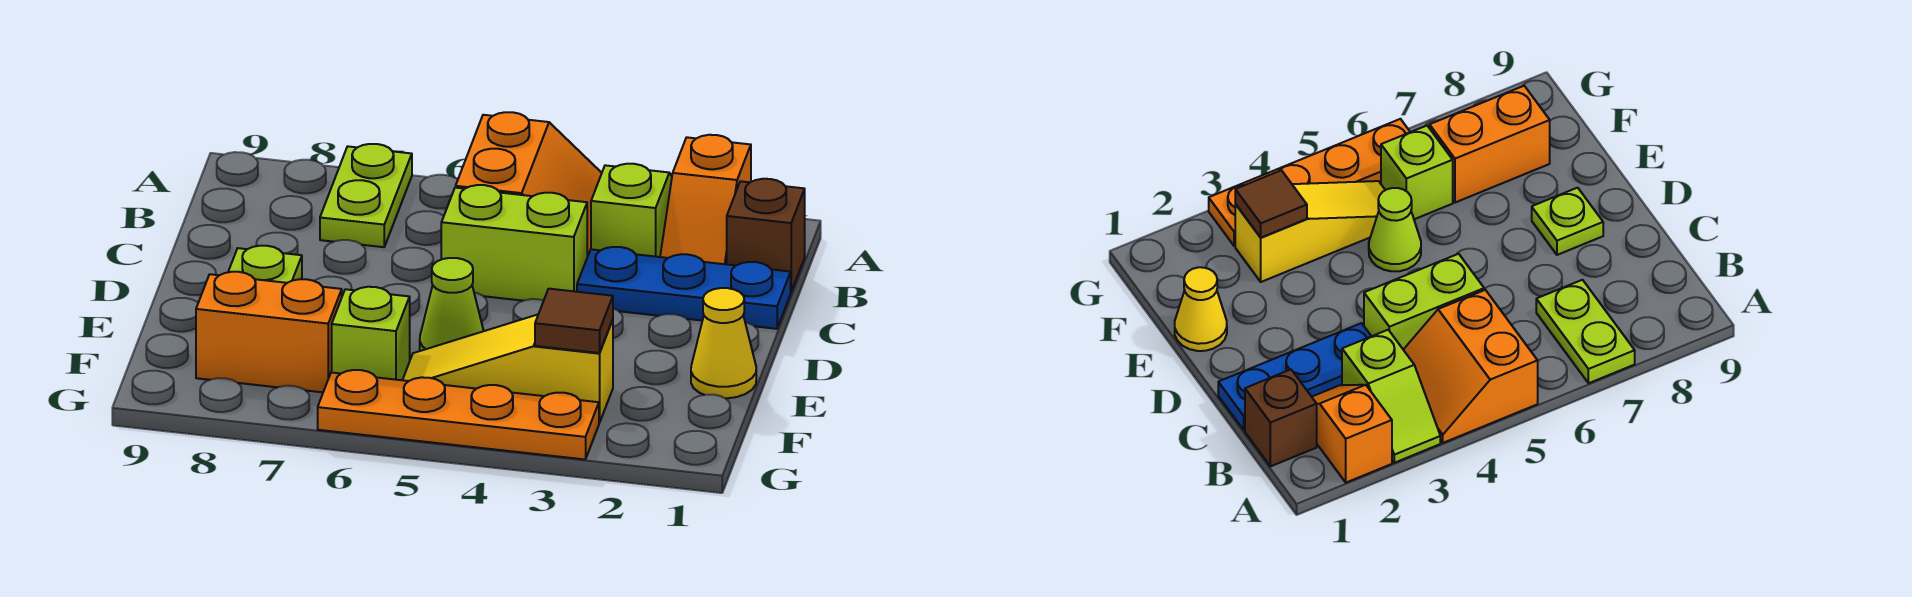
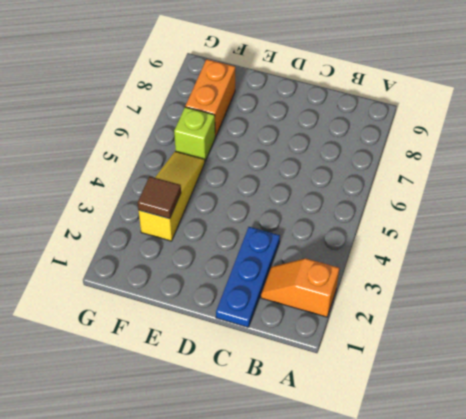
none -> lime 1x2 slope [591,164,672,257]
none -> orange 2x2 slope [456,112,602,256]
none -> lime 1x2 plate [320,144,412,247]

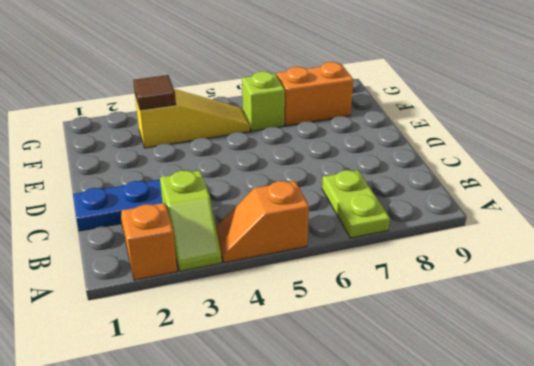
orange 1x2 slope [216,181,309,263] -> orange 2x2 slope [456,112,602,256]
none -> brown 1x1 brick [727,179,805,292]
none -> lime 1x2 brick [441,185,587,301]
none -> lime 1x1 plate [228,246,302,283]

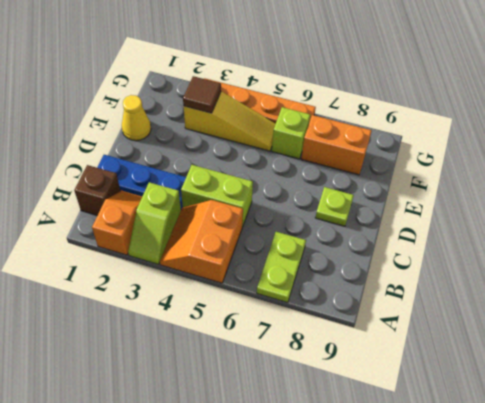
none -> lime 1x1 cone [420,258,484,351]

